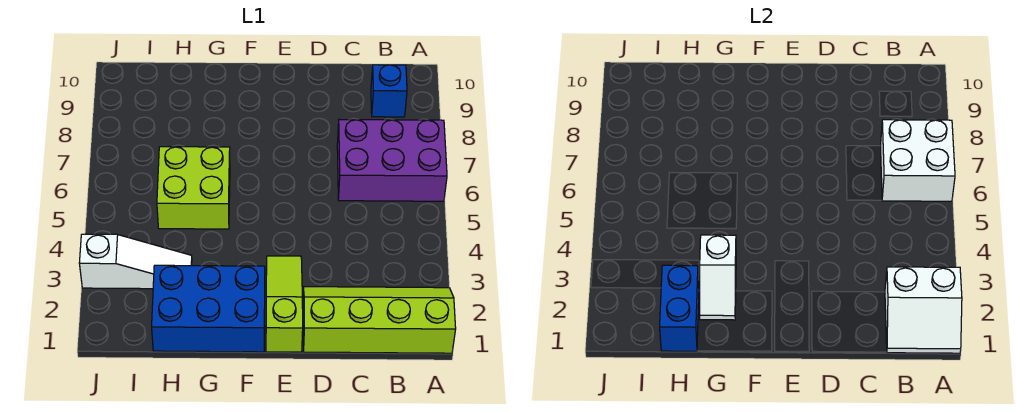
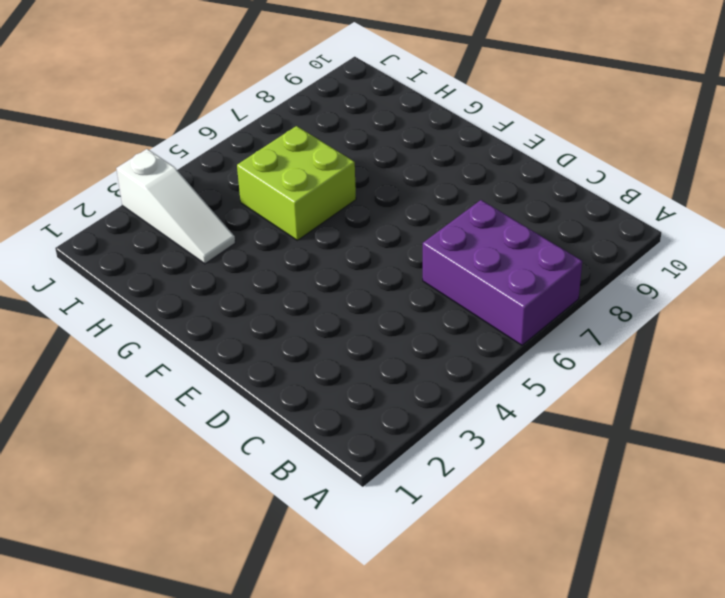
none -> lime 2x4 slope [303,287,456,353]
none -> blue 1x1 brick [371,65,407,117]

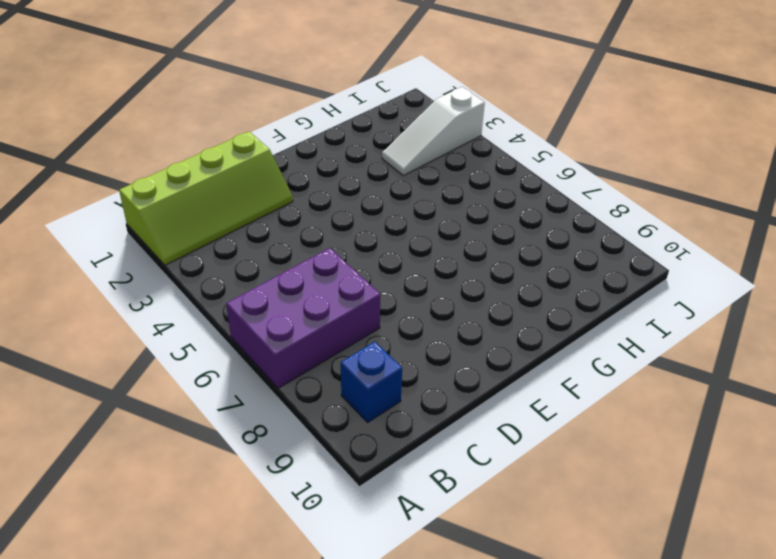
none -> lime 1x3 slope [266,256,303,352]
none -> blue 2x3 brick [152,265,265,352]

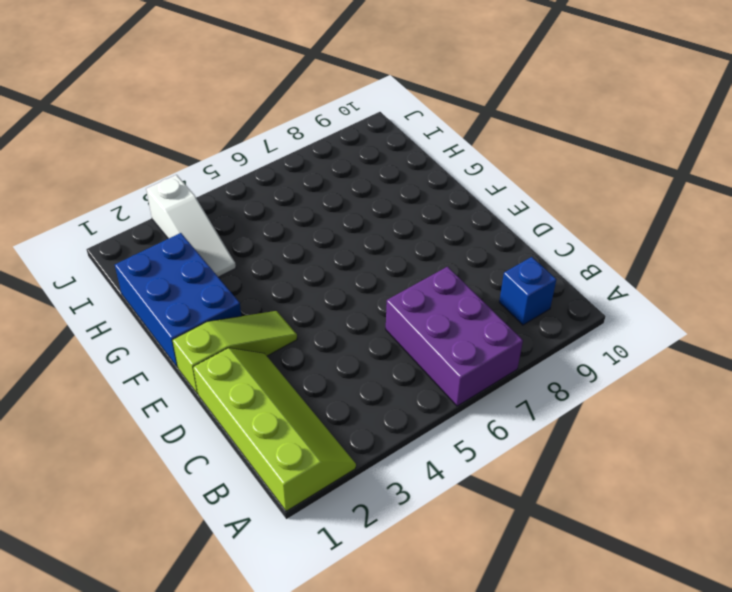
none -> lime 2x2 brick [157,147,230,229]
none -> white 2x2 slope [885,267,962,353]

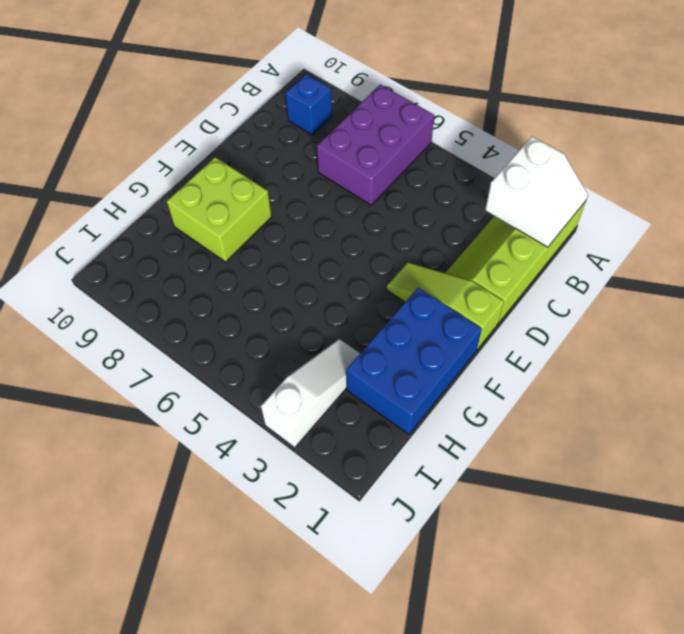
lime 2x2 brick [167,157,272,262] -> lime 2x2 brick moved to [157,147,230,229]
none -> white 2x2 brick [880,120,955,201]
none -> white 1x2 slope [700,235,736,320]

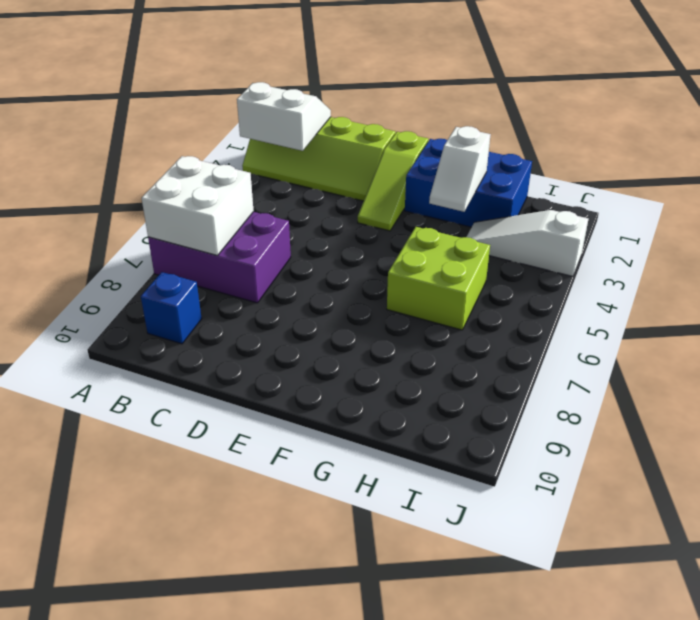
white 1x2 slope [429,126,491,212] -> white 1x2 slope turned to [700,235,736,320]
none -> blue 1x2 brick [660,265,699,351]

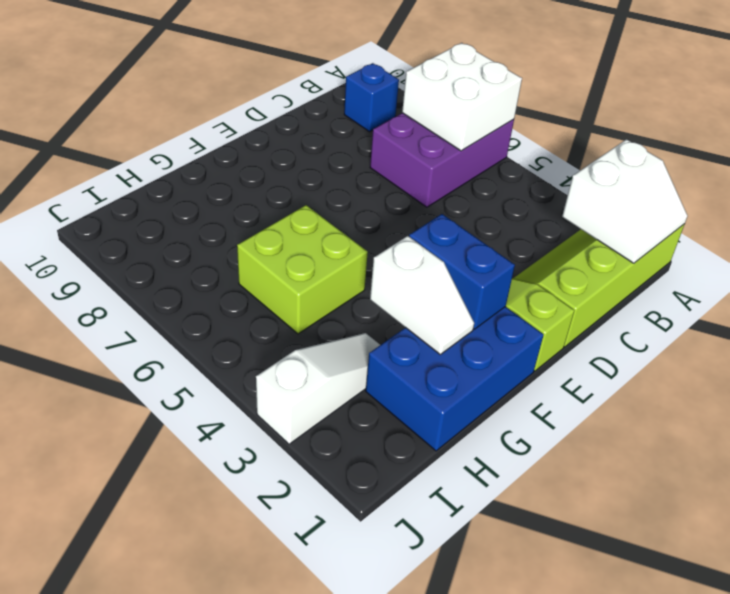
blue 1x2 brick [409,214,515,329] -> blue 1x2 brick moved to [660,265,699,351]

